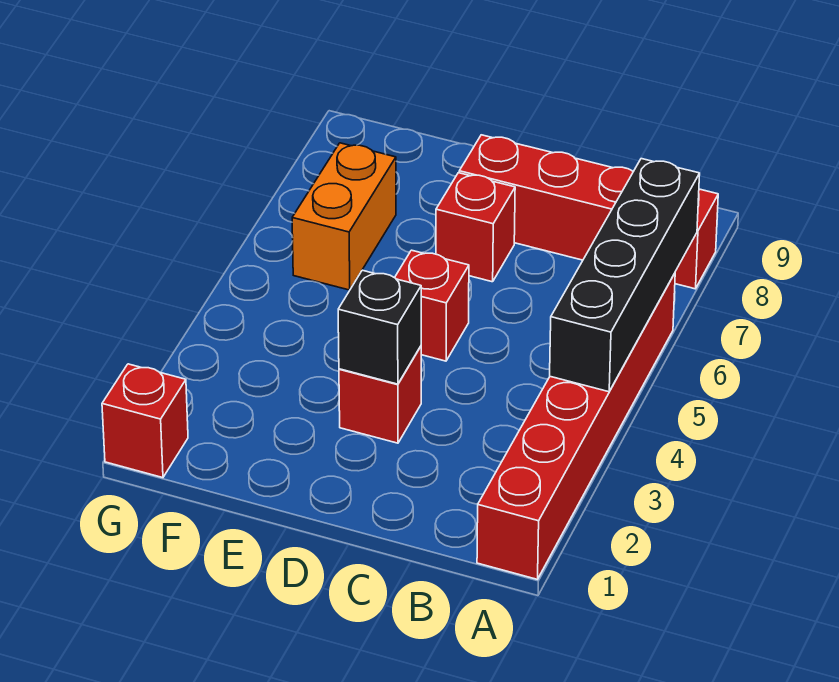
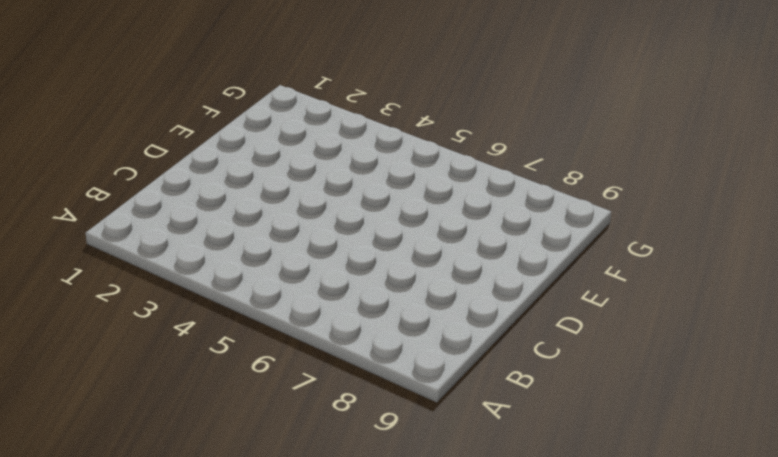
none -> red 1x6 brick [477,273,675,579]
none -> red 1x4 brick [459,135,718,289]

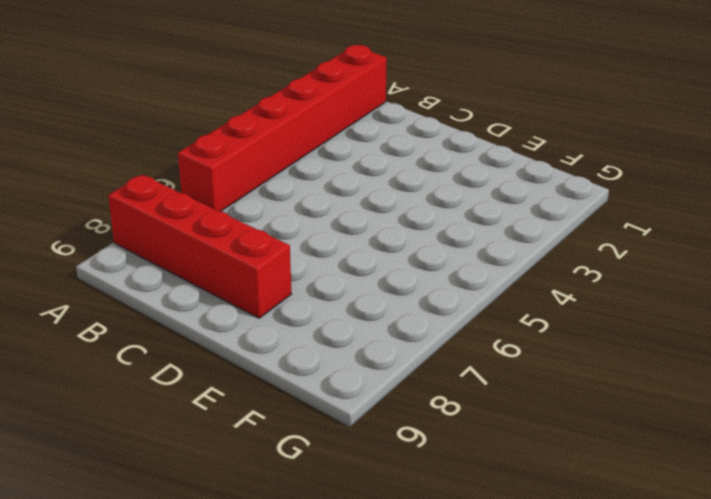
none -> red 1x1 brick [339,346,421,443]
none -> red 1x1 brick [395,250,469,361]

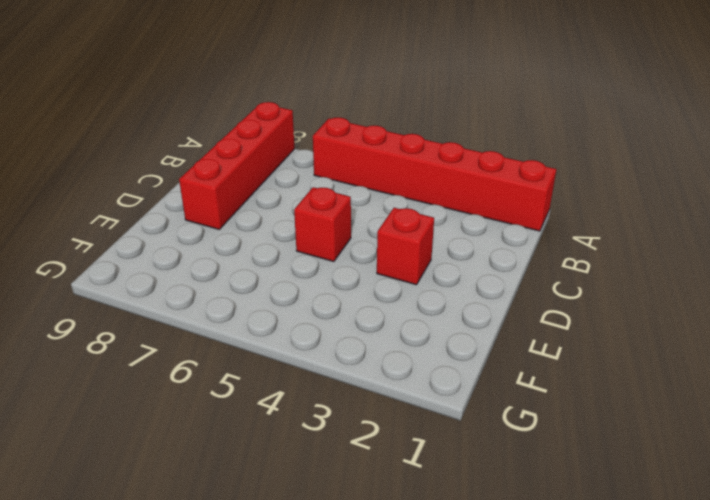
none -> red 1x1 brick [436,173,515,282]
none -> orange 1x2 brick [292,143,396,290]

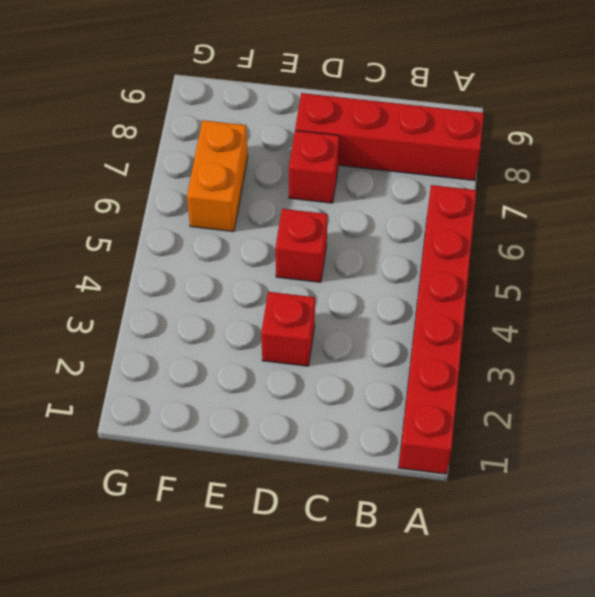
none -> red 1x1 brick [102,364,188,478]
none -> black 1x4 brick [550,159,700,392]

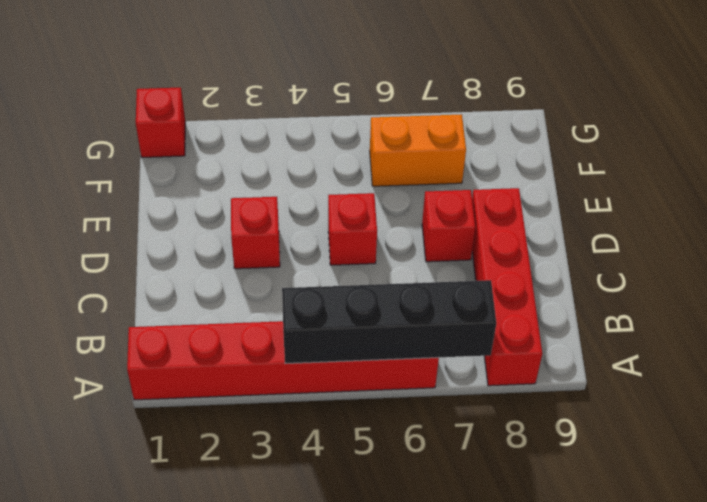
none -> black 1x1 brick [338,270,421,384]

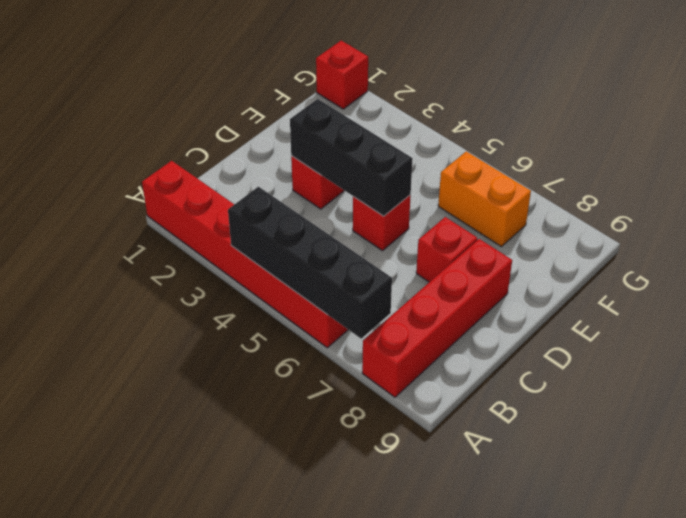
black 1x3 brick [290,99,413,216] -> black 1x1 brick [338,270,421,384]

